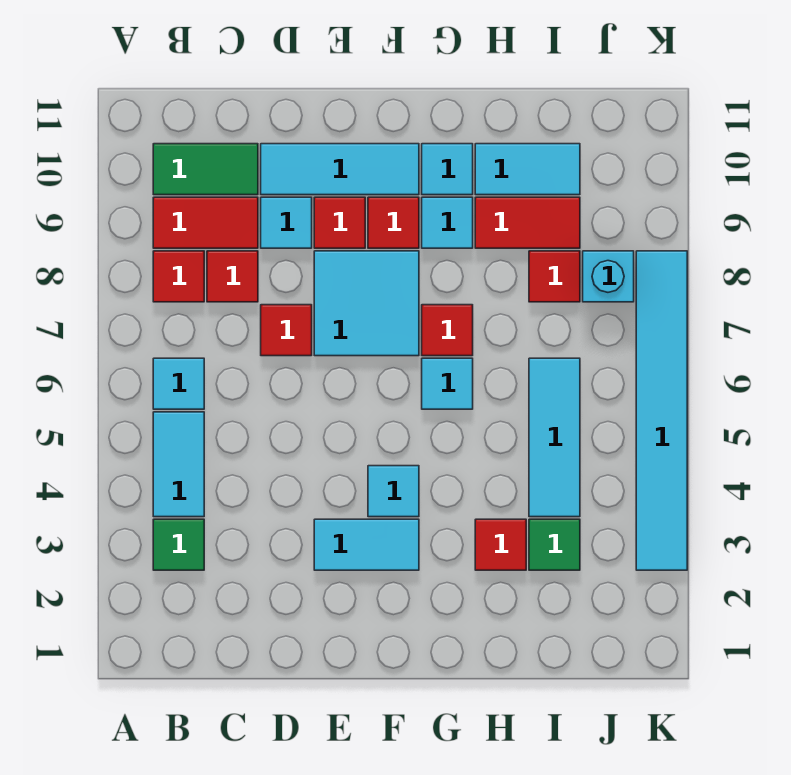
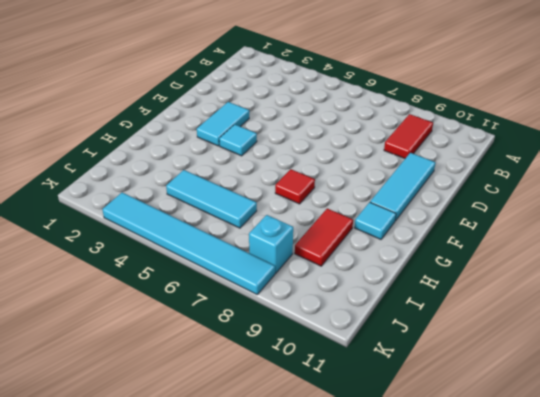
none -> green 1x1 tile [153,519,204,570]
none -> cyan 1x2 tile [153,412,204,517]
none -> cyan 1x1 tile [153,358,204,409]

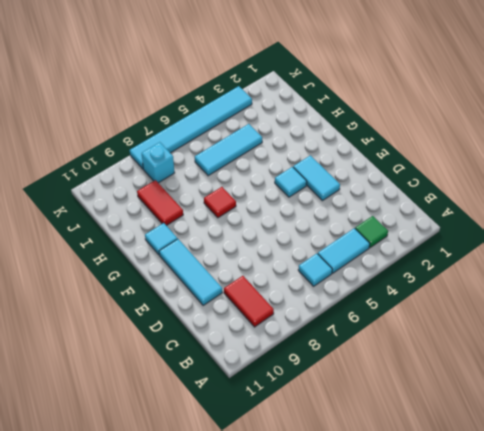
none -> red 1x1 tile [153,251,204,302]
none -> green 1x2 tile [153,144,258,195]
none -> red 1x1 tile [207,251,258,302]

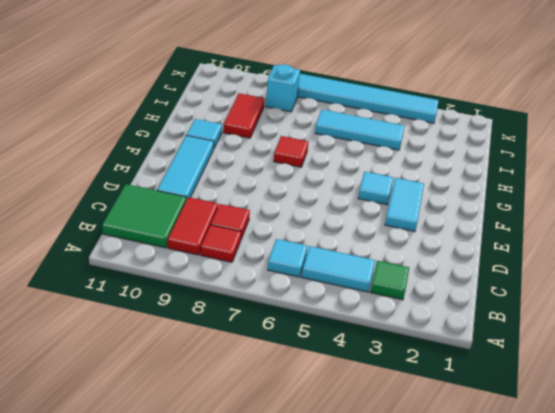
green 2x2 tile [102,184,186,248] -> green 1x2 tile [153,144,258,195]
none -> red 1x1 tile [261,305,312,356]
none -> cyan 1x1 tile [261,197,312,248]
none -> cyan 2x2 tile [314,251,419,356]

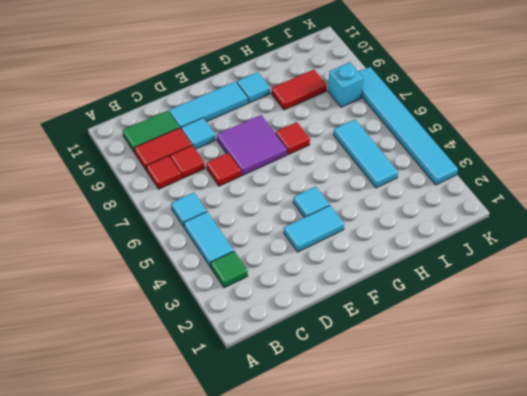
purple 2x2 tile [217,115,287,176] -> cyan 2x2 tile [314,251,419,356]
none -> red 1x1 tile [314,197,365,248]
none -> red 1x1 tile [368,197,419,248]
none -> cyan 1x1 tile [422,358,473,409]

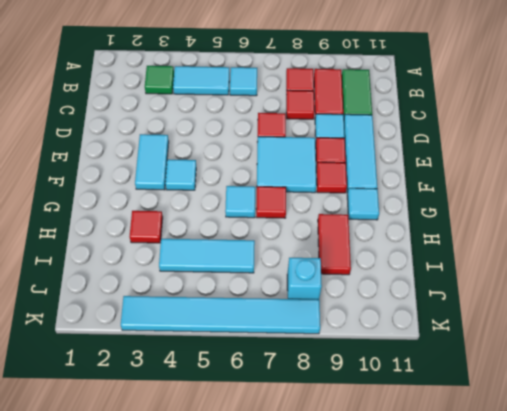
none -> cyan 1x1 tile [422,197,473,248]
none -> cyan 1x2 tile [475,144,580,195]
none -> green 1x1 tile [529,519,580,570]

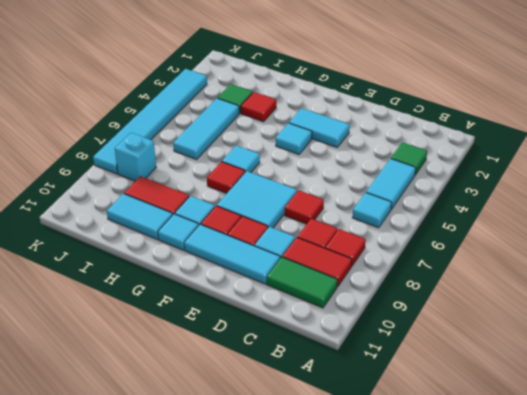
none -> red 1x1 tile [529,251,580,302]

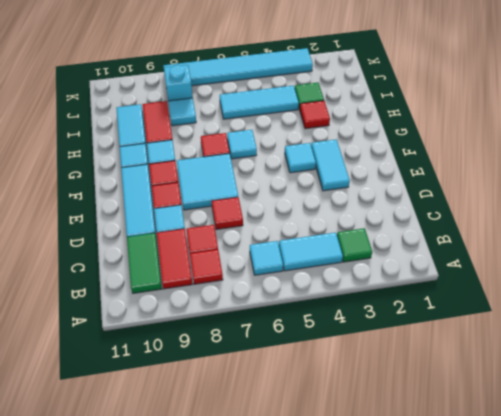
cyan 1x1 tile [168,98,196,126] -> red 1x1 tile [529,251,580,302]

